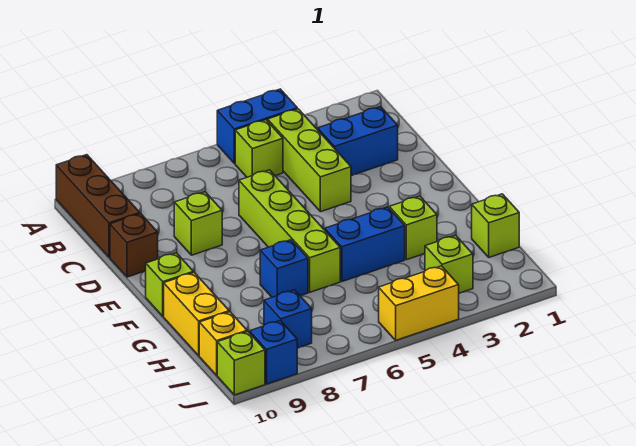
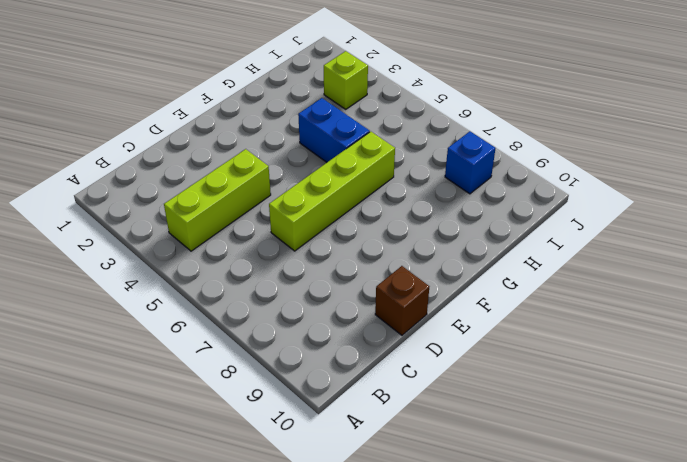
none -> blue 1x2 brick [217,89,297,164]
none -> brown 1x3 brick [56,155,140,257]
none -> lime 1x1 brick [235,120,283,177]

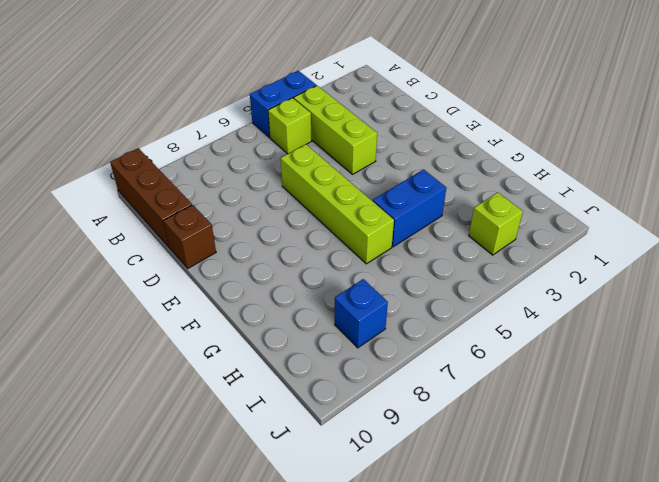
none -> blue 1x2 brick [318,107,398,176]
none -> lime 1x1 brick [174,192,222,255]
none -> lime 1x1 brick [146,253,193,316]

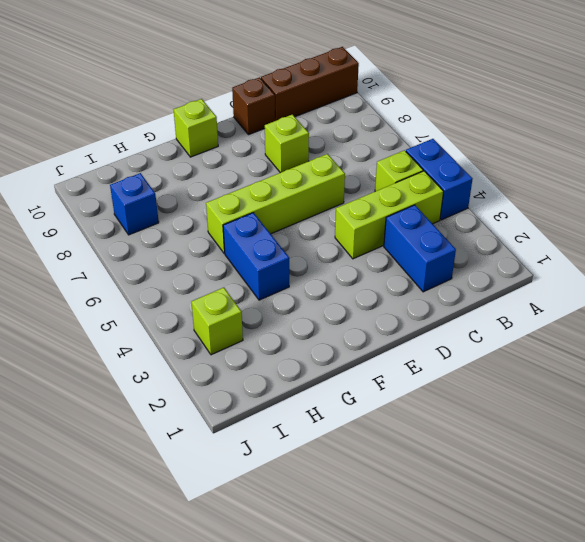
none -> lime 1x1 brick [389,196,437,260]
none -> blue 1x1 brick [260,240,308,297]
none -> yellow 1x2 brick [164,273,229,355]

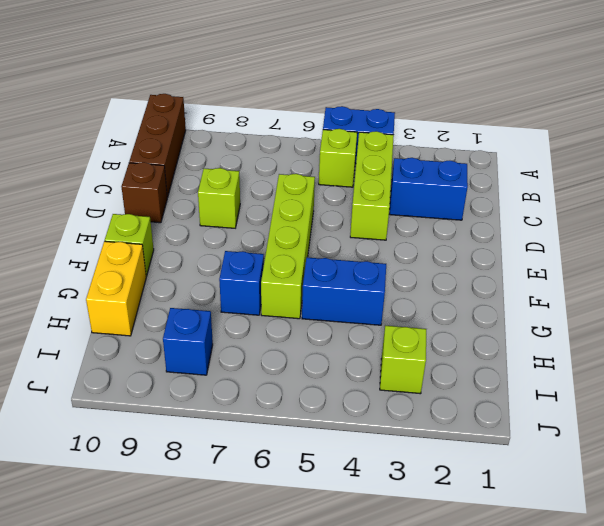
none -> lime 1x1 brick [389,196,437,260]
none -> lime 1x1 brick [472,194,519,257]
none -> yellow 1x1 brick [199,312,247,375]

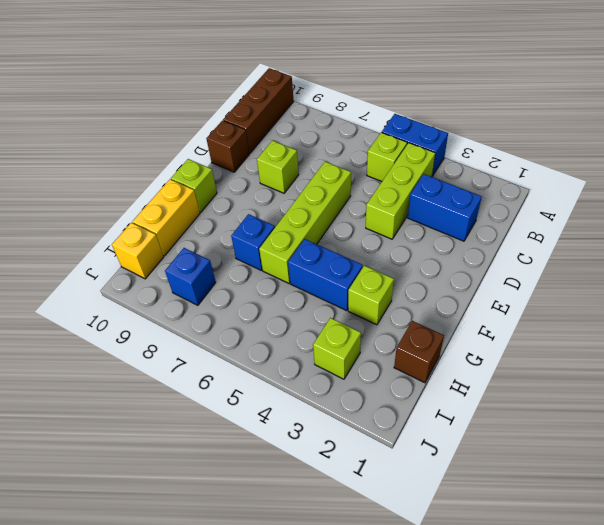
brown 1x1 brick [394,321,444,383] -> lime 1x1 brick [472,194,519,257]
none -> yellow 1x2 brick [379,266,459,340]
none -> blue 1x1 brick [250,321,297,384]
none -> lime 1x1 brick [217,331,265,395]

